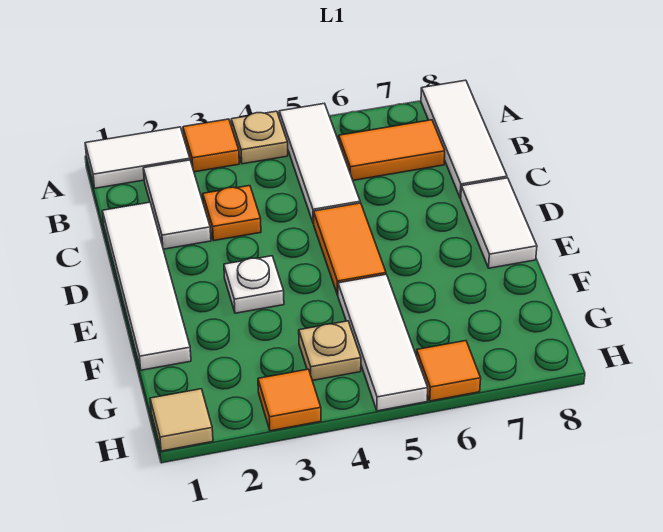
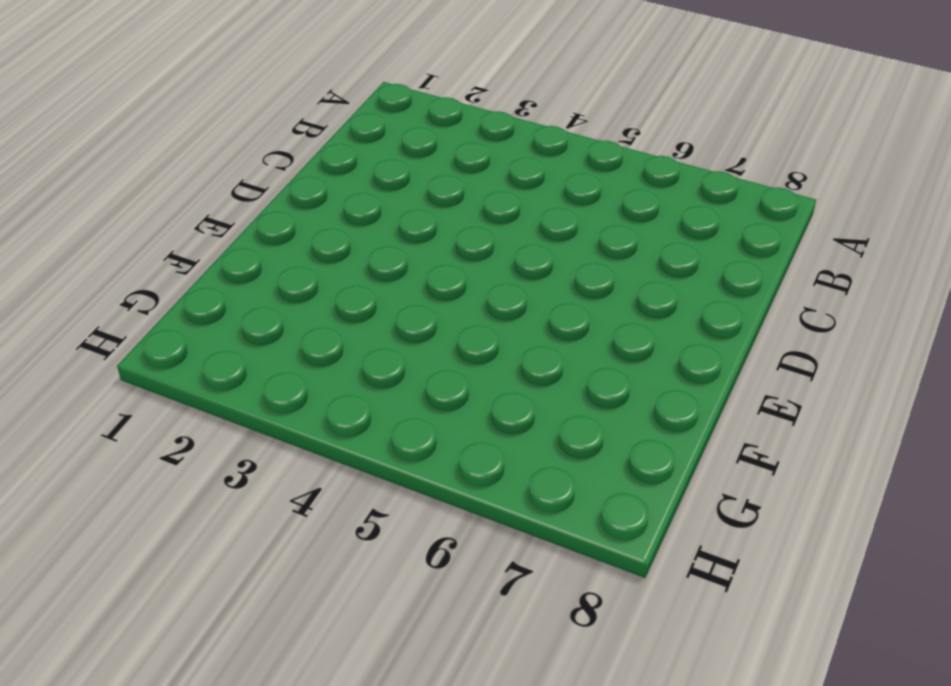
none -> white 1x2 tile [85,127,190,188]
none -> orange 1x1 tile [183,119,239,172]
none -> tan 1x1 plate [231,111,288,164]

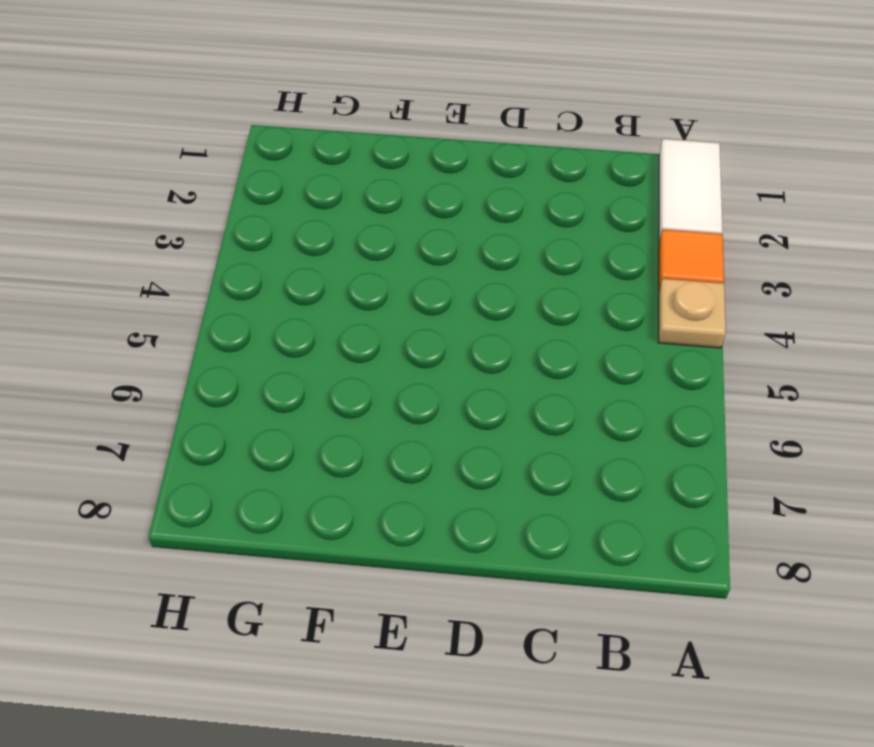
none -> white 1x3 tile [279,103,360,223]
none -> white 1x3 tile [421,80,507,198]
none -> white 1x2 tile [143,160,211,249]

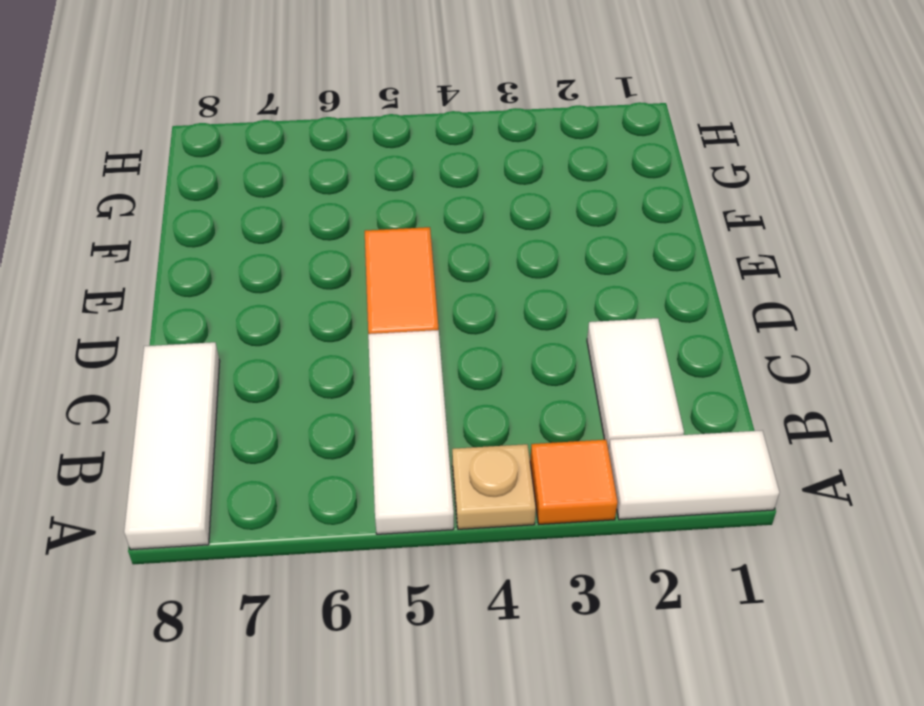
none -> orange 1x2 tile [339,120,445,180]
none -> white 1x4 tile [102,202,191,370]
none -> orange 1x1 plate [203,186,261,240]

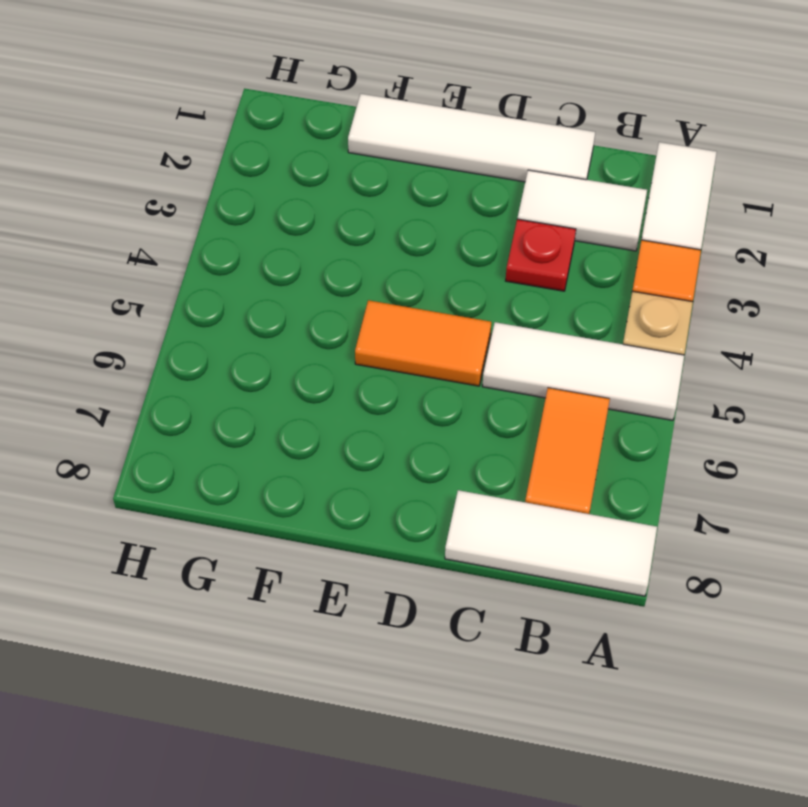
red 1x1 plate [506,219,576,291] -> orange 1x1 plate [203,186,261,240]
none -> white 1x2 tile [461,178,537,268]
none -> white 1x1 plate [224,256,284,313]
none -> white 1x3 tile [338,274,428,411]

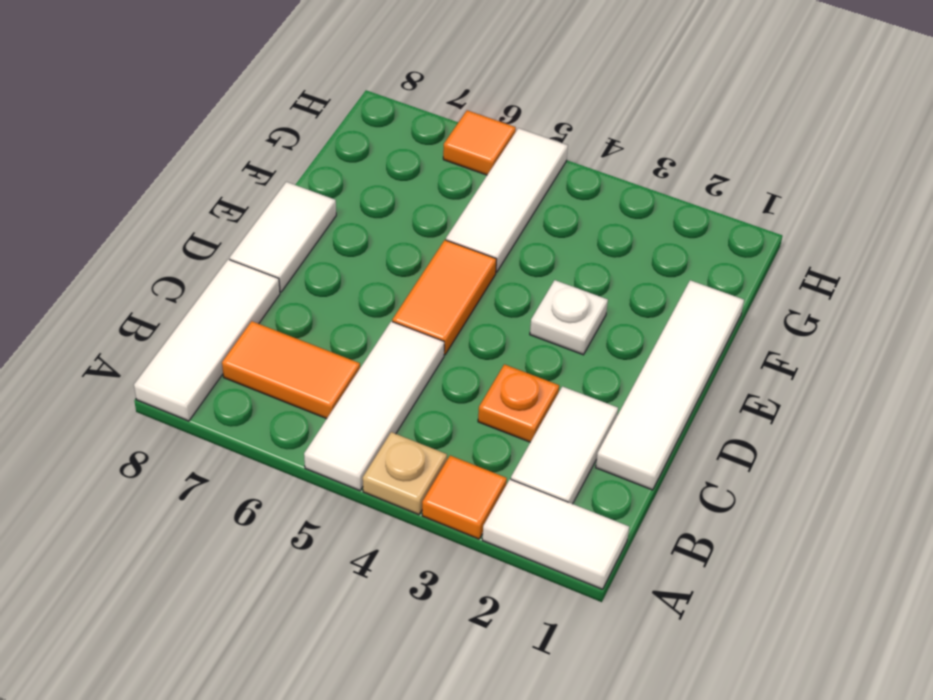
none -> tan 1x1 plate [299,321,361,381]
none -> tan 1x1 tile [150,389,213,451]
none -> orange 1x1 tile [258,369,321,431]

